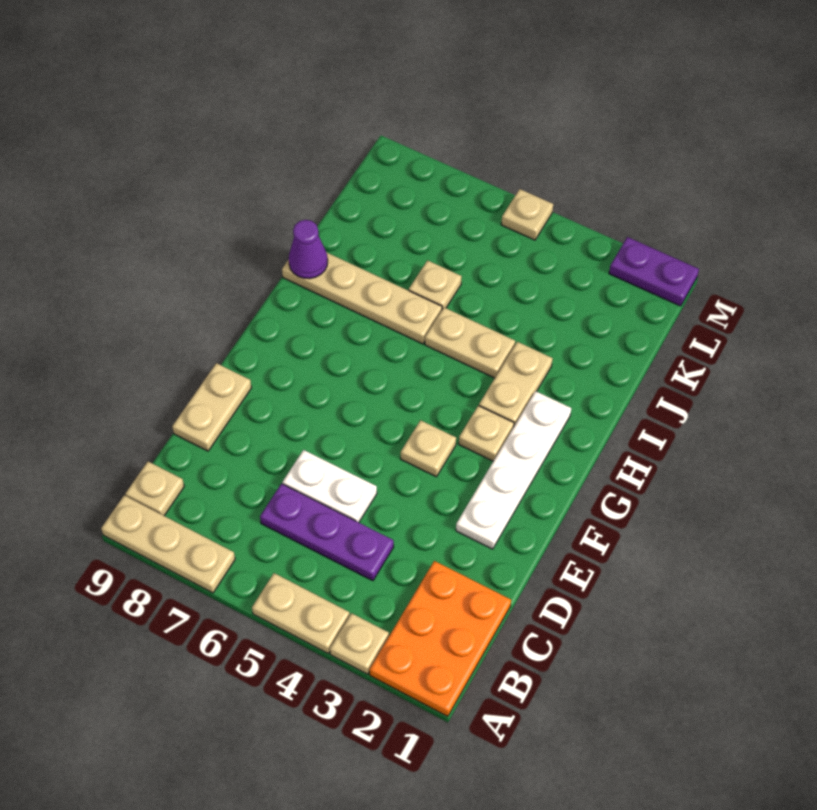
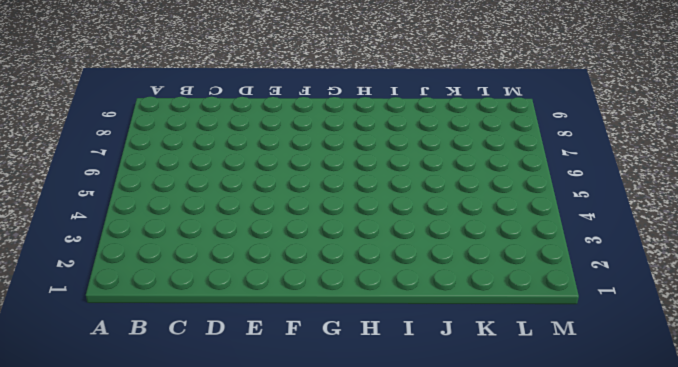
none -> orange 2x3 plate [369,561,511,716]
none -> tan 1x1 plate [330,613,389,674]
none -> tan 1x2 plate [252,573,350,653]

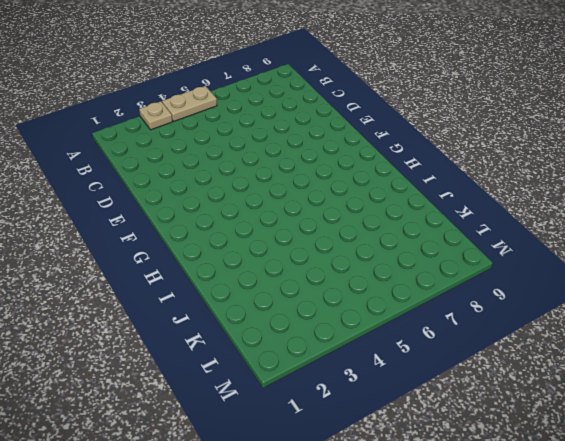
none -> orange 2x3 plate [369,561,511,716]
none -> tan 1x3 plate [101,495,235,593]
none -> tan 1x1 plate [125,462,184,516]

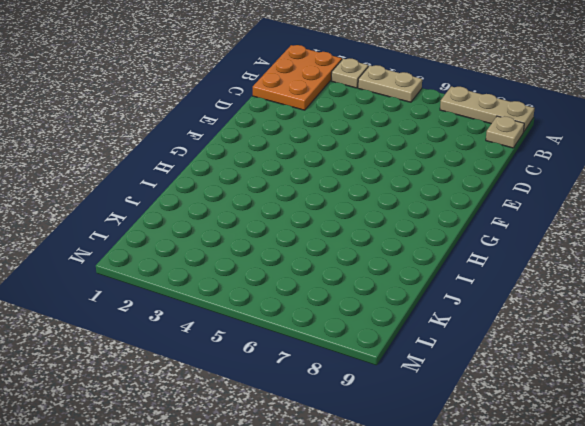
none -> purple 1x3 plate [260,484,394,581]
none -> white 1x2 plate [282,450,377,522]
none -> tan 1x2 plate [172,363,252,451]

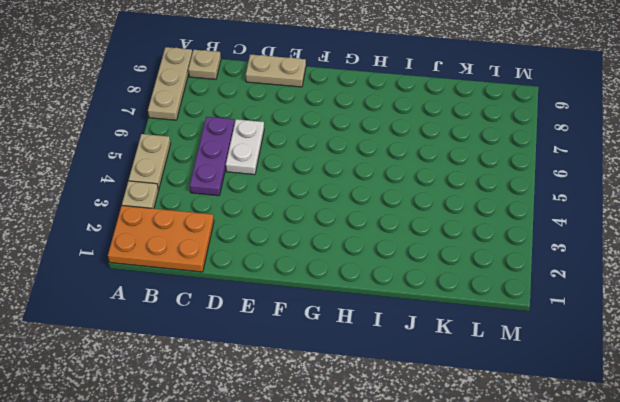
none -> white 1x4 plate [456,391,571,549]
none -> tan 1x1 plate [401,420,456,477]
none -> tan 1x1 plate [459,406,514,461]

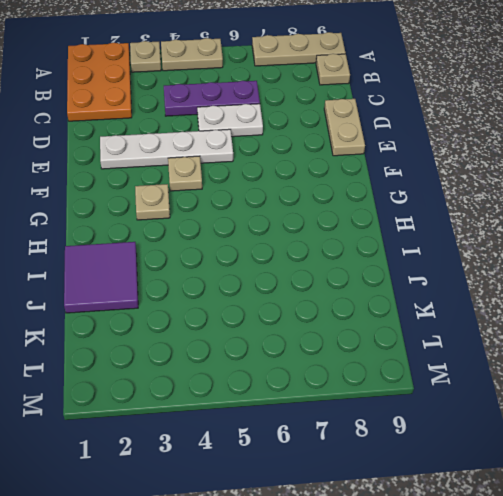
white 1x4 plate [100,129,233,169] -> white 1x4 plate turned to [456,391,571,549]
purple 2x2 tile [64,242,138,313] -> none
none -> tan 1x2 plate [479,342,553,426]
none -> tan 1x2 plate [425,308,515,378]
none -> tan 1x4 plate [282,252,442,344]

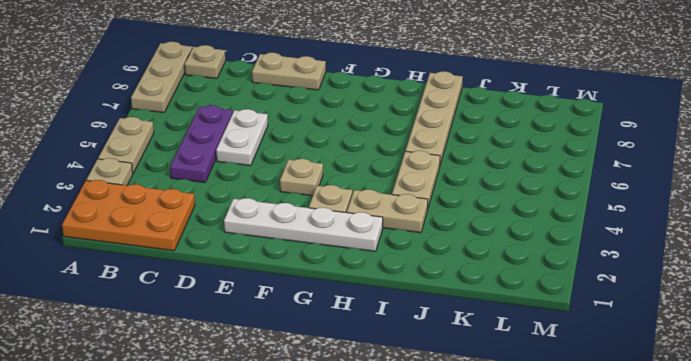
none -> tan 1x1 plate [409,260,462,309]
none -> purple 1x2 plate [609,237,699,306]
none -> tan 1x1 plate [501,189,553,240]

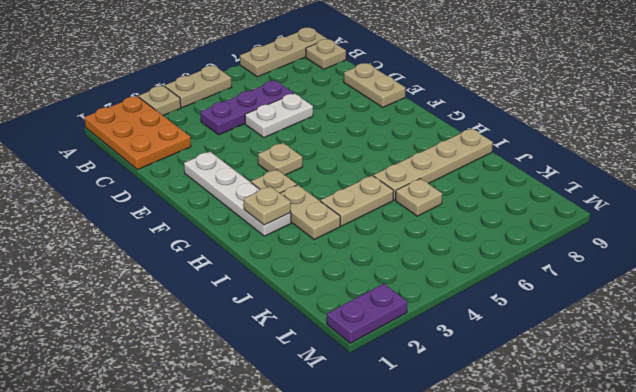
tan 1x1 plate [244,186,291,225] -> tan 1x1 plate moved to [501,189,553,240]
none -> purple 1x1 cone [289,220,328,279]

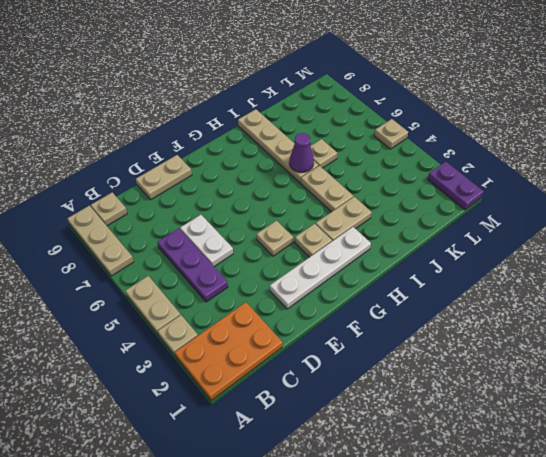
purple 1x1 cone [289,133,314,172] -> purple 1x1 cone moved to [289,220,328,279]

